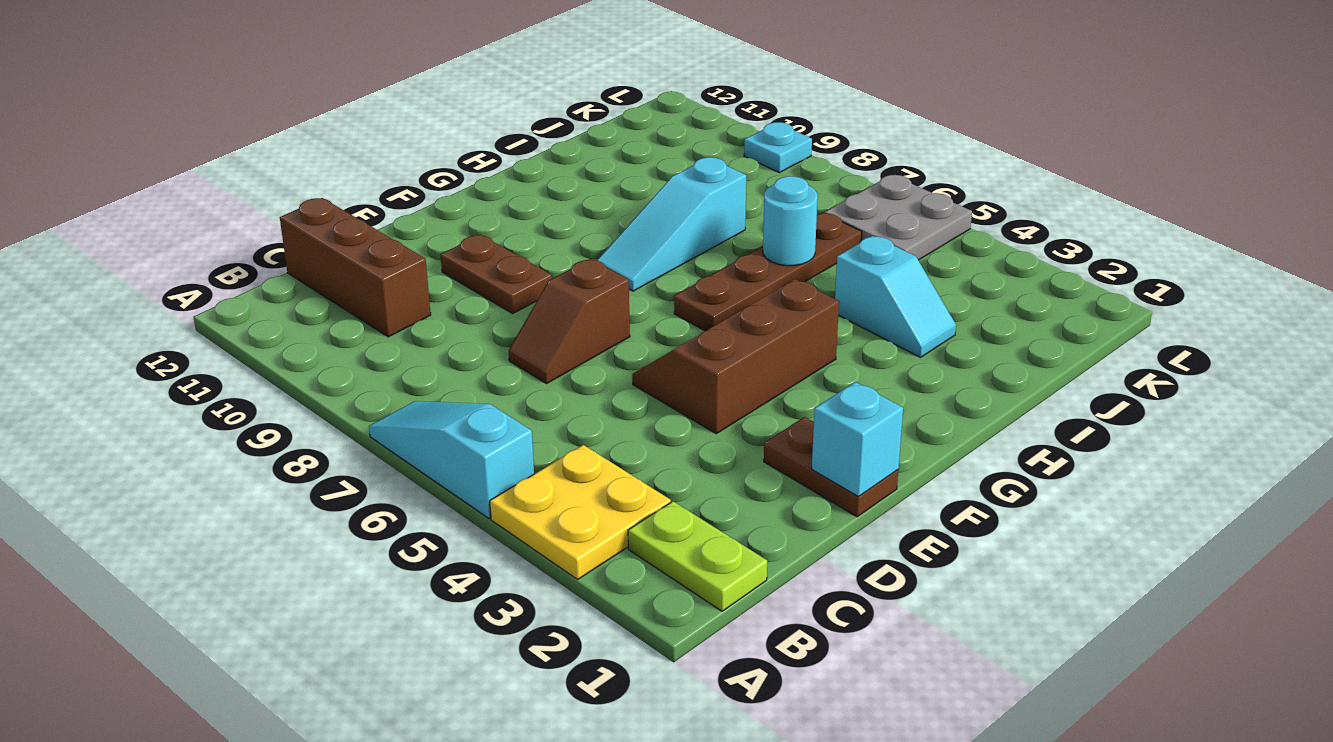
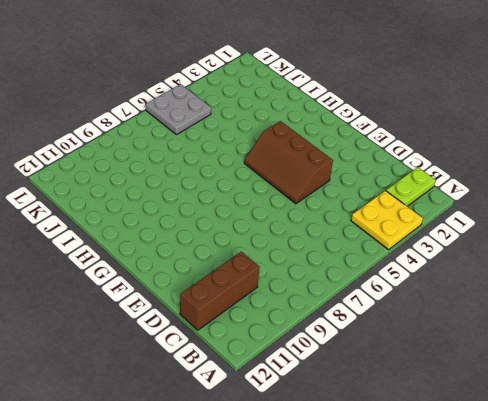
none -> cyan 1x3 slope [369,401,534,519]
none -> brown 1x2 slope [509,259,630,384]
none -> brown 1x2 plate [764,417,898,517]

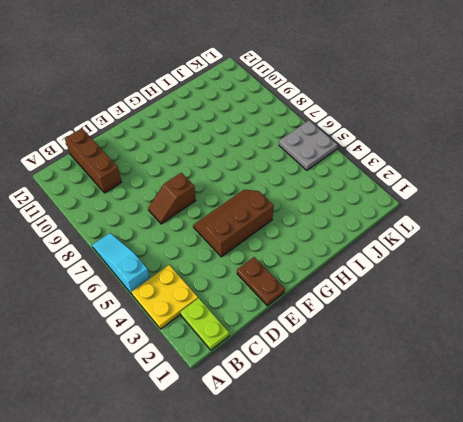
none -> brown 1x2 plate [441,235,552,314]
none -> brown 1x4 plate [674,213,862,331]
none -> cyan 1x3 slope [597,157,746,291]

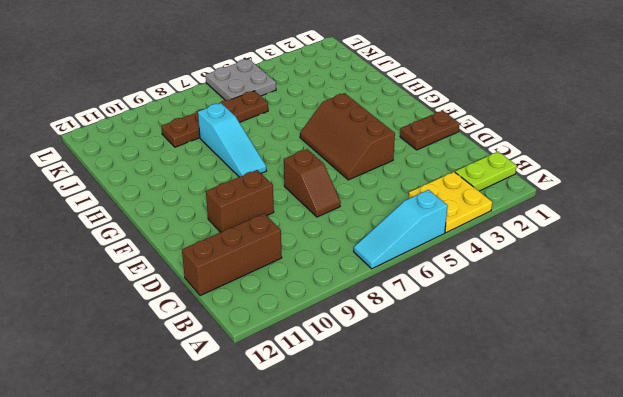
brown 1x2 brick [206,170,274,232] -> brown 1x2 plate [441,235,552,314]
brown 1x4 plate [161,91,268,147] -> brown 1x4 plate turned to [674,213,862,331]
none -> cyan 1x2 slope [835,236,956,357]
none -> cyan 1x1 plate [744,122,812,173]
none -> cyan 1x1 brick [812,382,903,497]

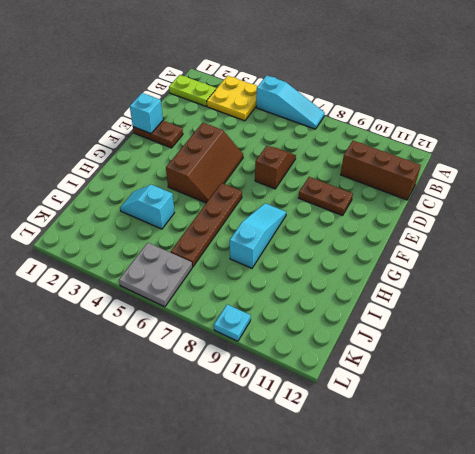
none -> cyan 1x1 round brick [763,176,818,266]

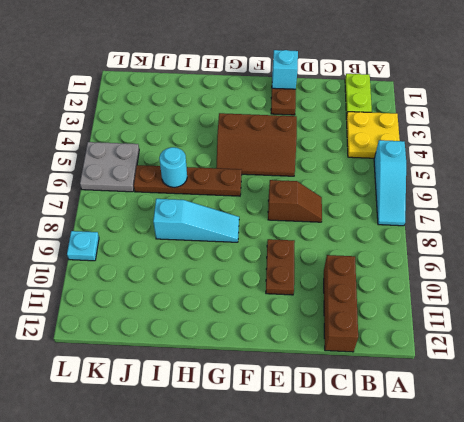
none -> cyan 1x2 slope [835,236,956,357]

